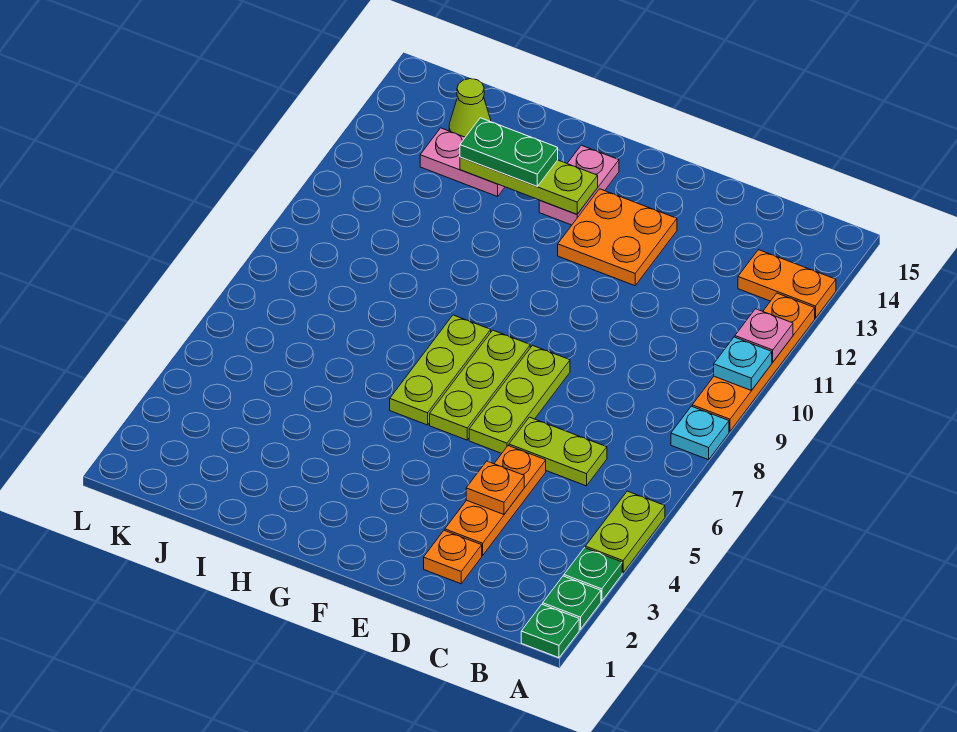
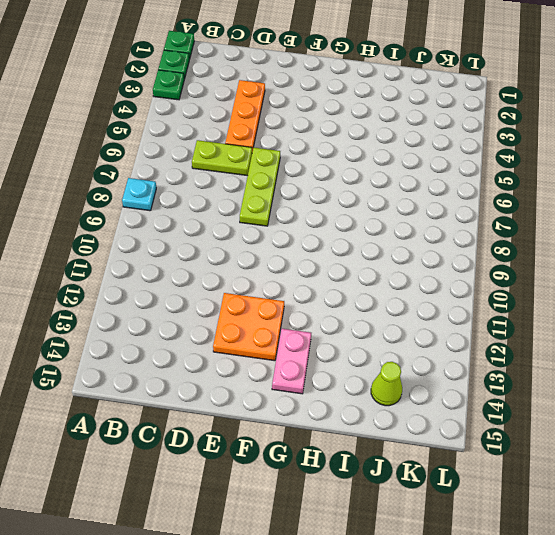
none -> lime 1x2 plate [585,491,665,573]
none -> orange 1x4 plate [692,293,815,431]
none -> orange 1x2 plate [738,250,836,318]

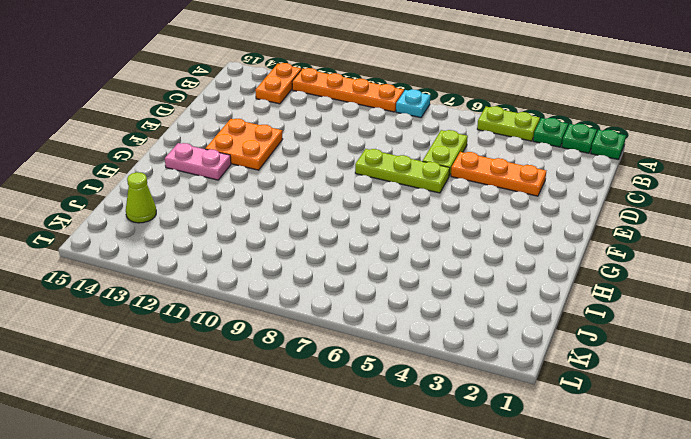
none -> orange 1x1 plate [424,530,482,584]
none -> lime 1x3 plate [430,330,530,440]
none -> lime 1x3 plate [390,315,491,425]

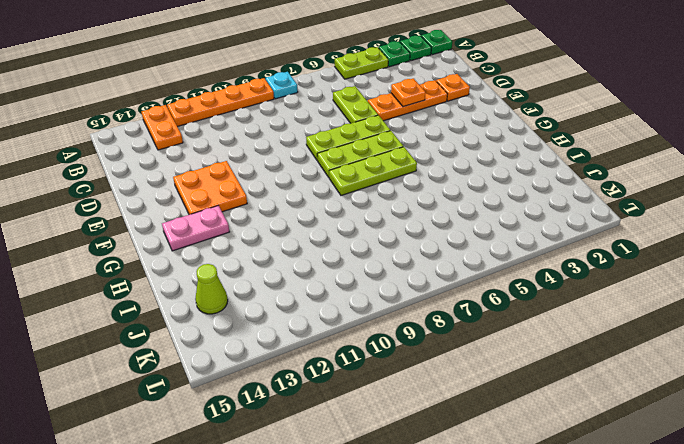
none -> pink 1x2 plate [420,128,505,197]
none -> cyan 1x1 plate [714,337,772,390]
none -> pink 1x1 plate [735,309,793,362]

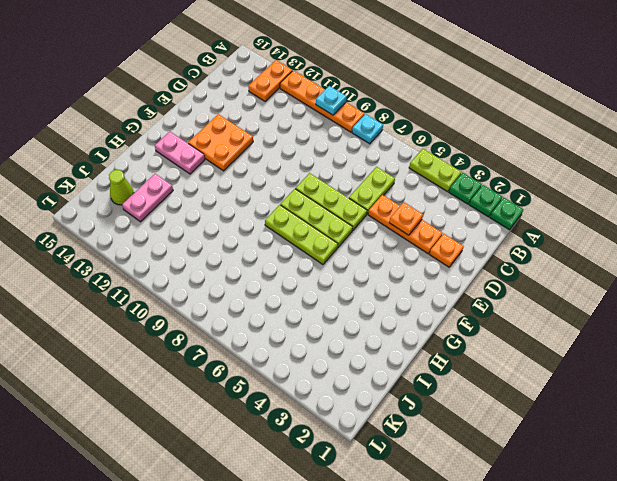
none -> pink 1x1 plate [735,309,793,362]
none -> lime 1x3 plate [460,157,598,214]
none -> green 1x2 plate [460,118,558,186]

